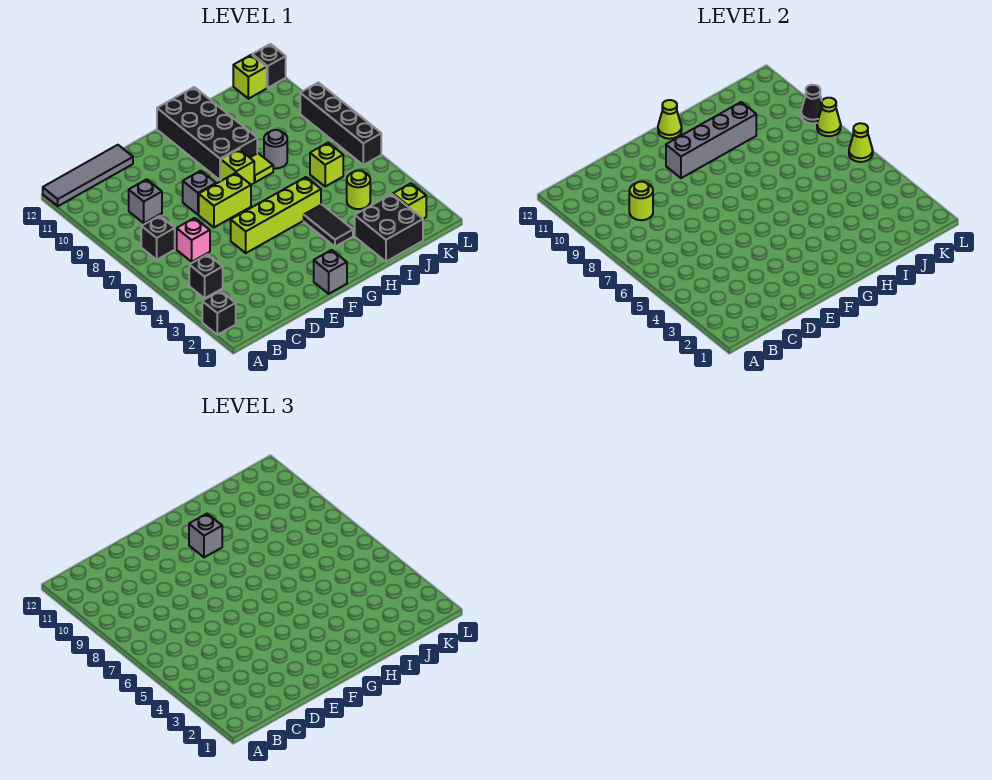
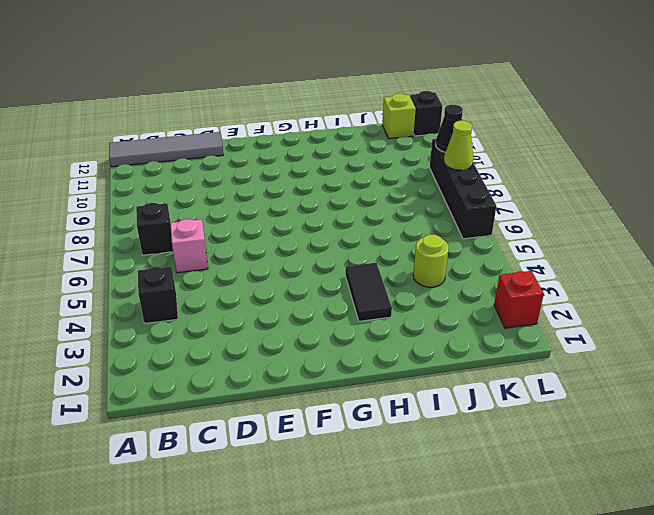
red 1x1 brick [494,271,544,328] -> none
none -> black 1x1 brick [202,291,236,335]
none -> grey 1x1 brick [129,179,162,223]
none -> lime 1x4 brick [231,177,321,253]

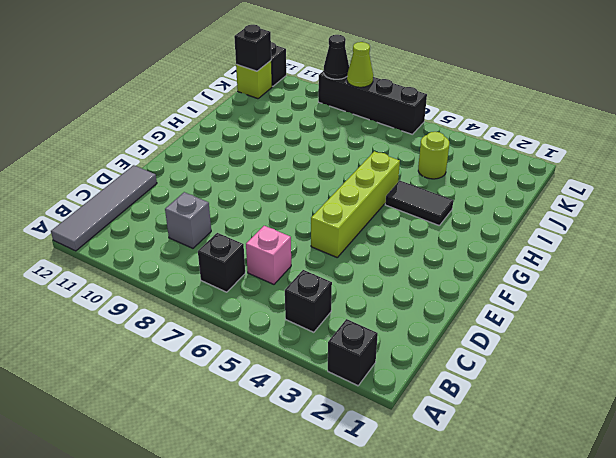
black 1x1 brick [234,25,271,71] -> none
none -> lime 1x2 brick [199,173,251,227]
none -> grey 1x1 brick [183,171,216,215]
none -> grey 1x1 brick [314,250,347,294]

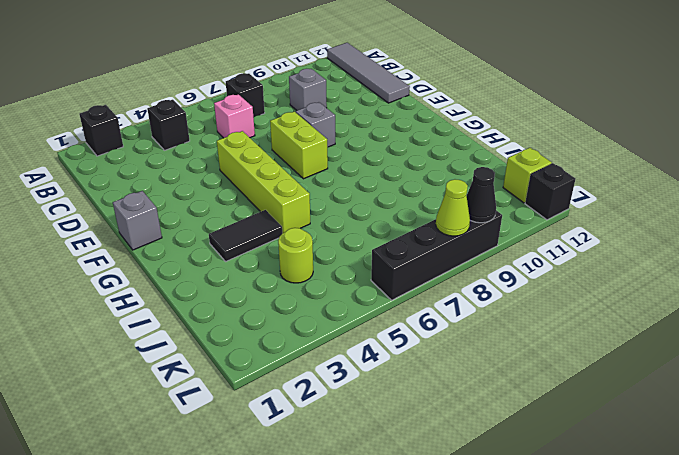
none -> lime 1x1 brick [221,149,254,185]
none -> black 2x4 brick [157,87,257,180]
none -> lime 1x1 tile [250,153,273,182]

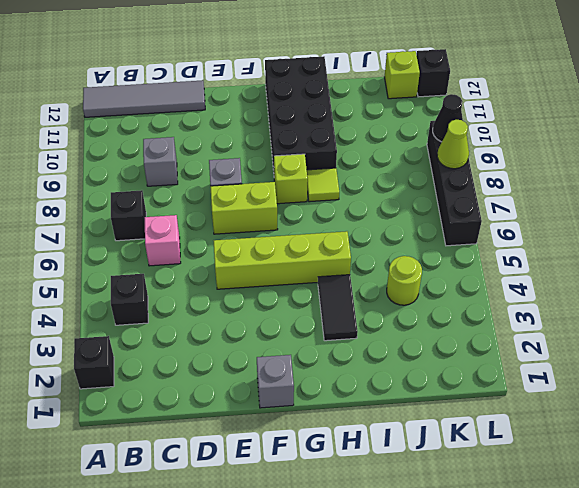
none -> black 2x2 brick [355,194,423,261]
none -> grey 1x1 round brick [264,130,287,169]
none -> lime 1x1 brick [310,143,343,186]

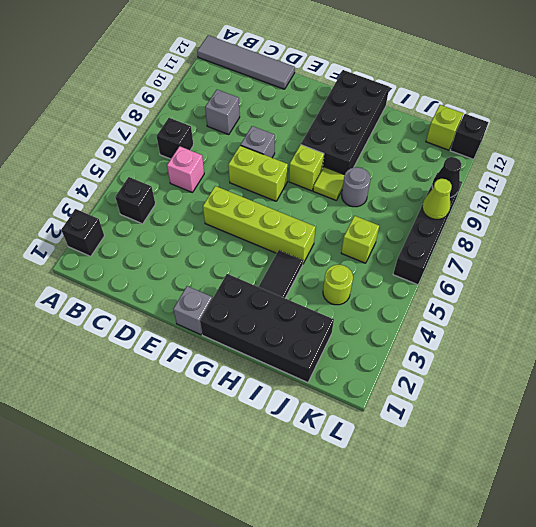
black 2x4 brick [200,274,334,383] -> black 2x2 brick [355,194,423,261]
none -> lime 1x1 brick [393,183,426,219]
none -> lime 1x1 round brick [629,182,653,220]
none -> grey 1x4 brick [666,102,756,178]

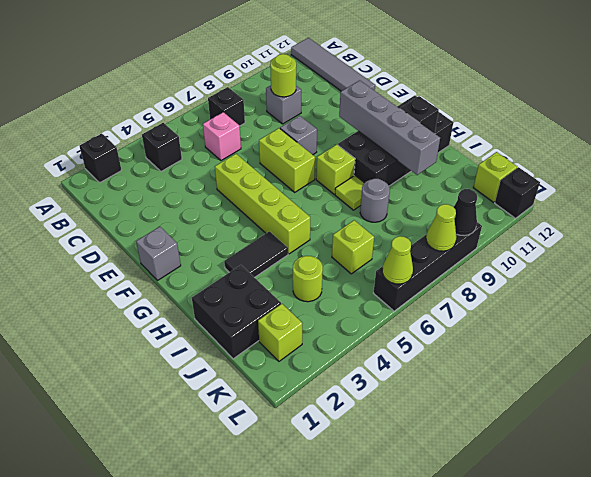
black 1x1 brick [400,96,439,133] -> none
none -> lime 1x1 cone [658,100,682,139]
none -> grey 1x1 brick [189,514,222,557]

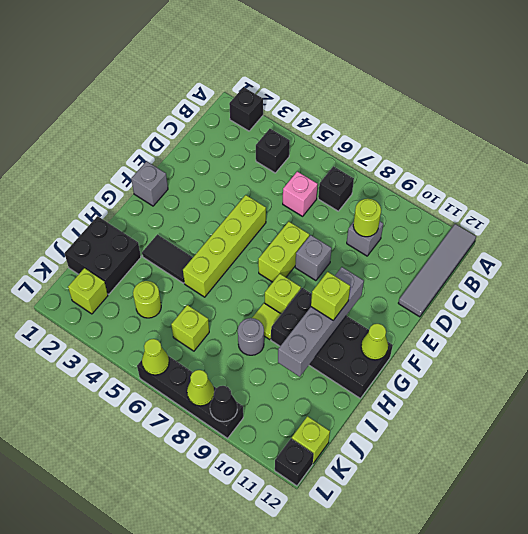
lime 1x1 brick [311,272,350,320] -> grey 1x1 brick [189,514,222,557]

